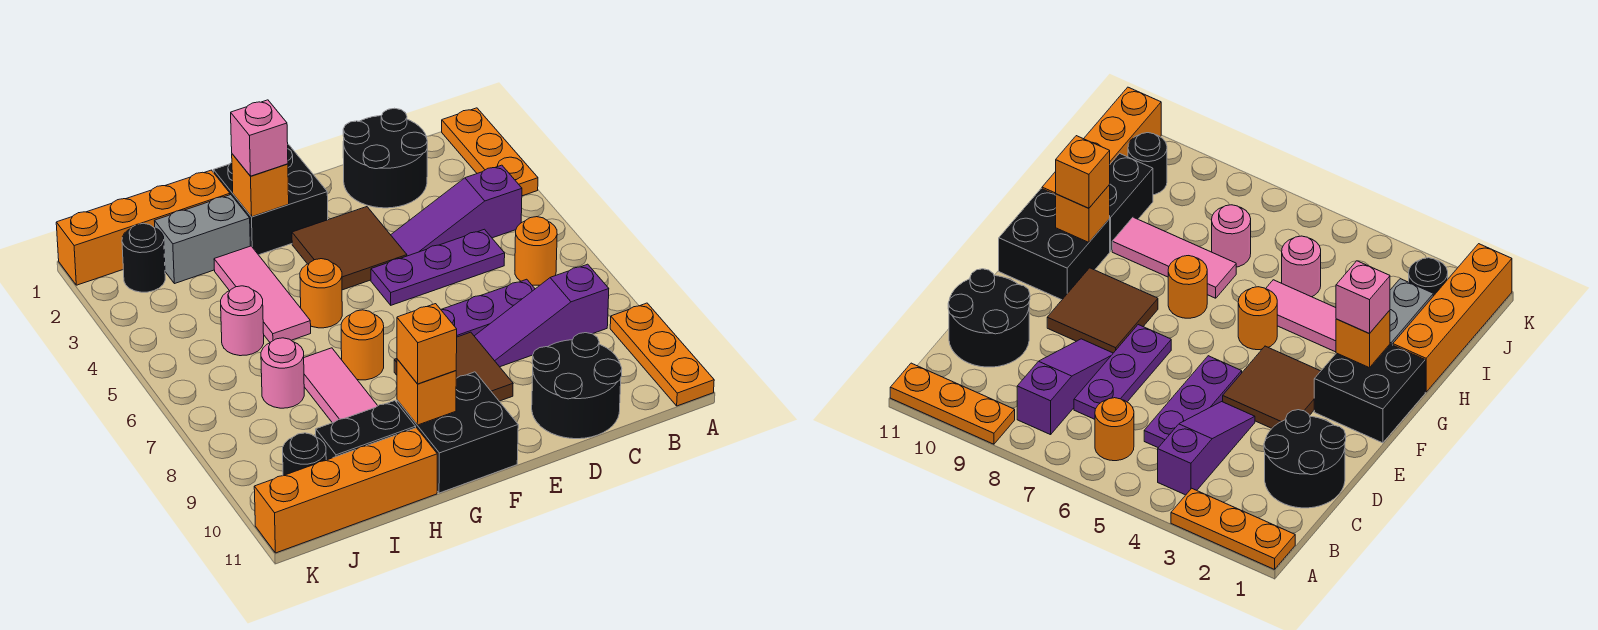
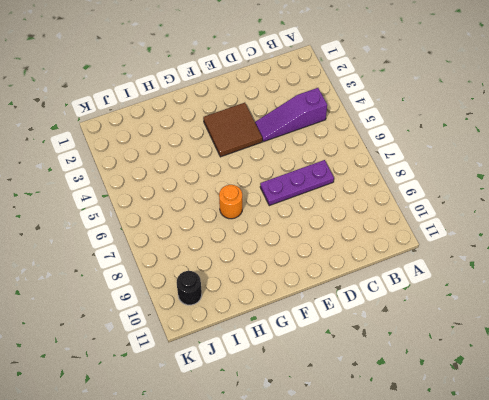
none -> orange 1x3 plate [442,108,538,196]
none -> orange 1x3 plate [610,303,714,406]
none -> orange 1x1 round brick [515,217,557,285]

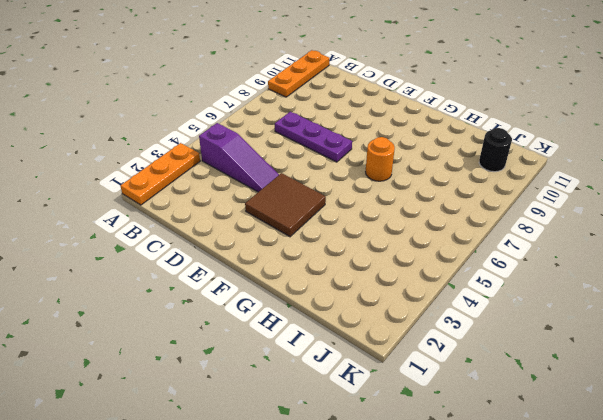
none -> orange 1x1 round brick [515,217,557,285]
none -> purple 1x3 slope [475,264,609,367]
none -> black 2x2 round brick [343,108,427,208]

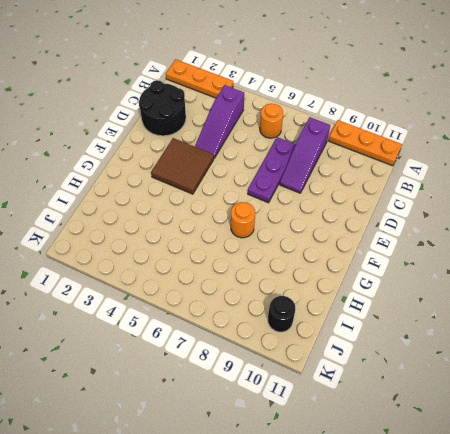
none -> purple 1x3 plate [371,229,505,305]
none -> black 2x2 round brick [532,333,622,439]
none -> brown 2x2 tile [394,332,513,401]

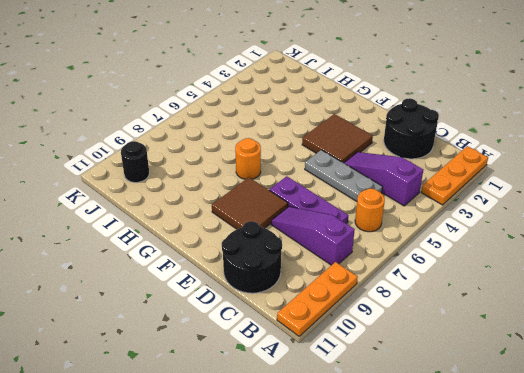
grey 1x3 plate [305,150,382,201] -> purple 1x3 plate [371,229,505,305]
none -> black 2x2 brick [213,144,328,255]
none -> black 2x2 brick [397,372,518,493]
none -> orange 1x1 round brick [300,259,342,328]

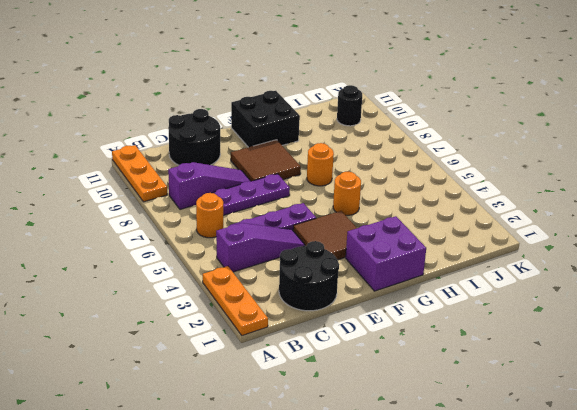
purple 2x2 brick [346,216,426,291] -> black 2x2 brick [213,144,328,255]
none -> orange 1x4 brick [56,170,230,285]
none -> grey 1x2 brick [155,195,250,284]
none -> pink 1x3 tile [214,246,311,343]

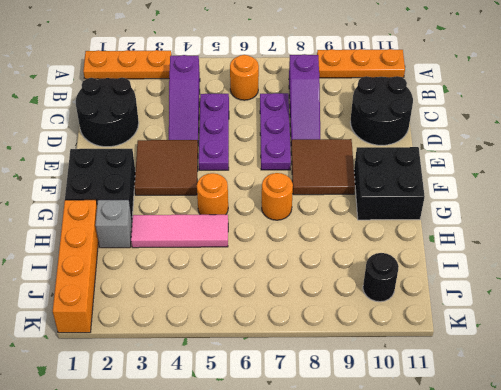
grey 1x1 brick [95,200,132,248] -> grey 1x2 brick [155,195,250,284]
none -> pink 1x3 tile [304,348,378,423]
none -> black 1x2 brick [316,401,416,460]
none -> orange 1x4 brick [254,428,437,553]

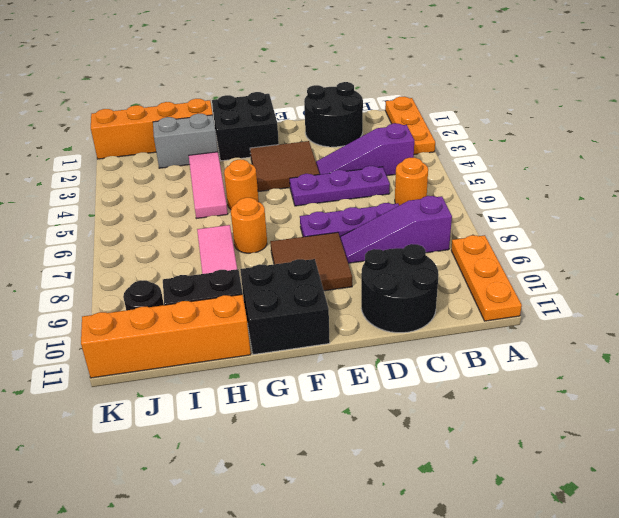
none -> pink 1x1 round brick [221,286,264,356]
none -> pink 1x1 round brick [261,338,304,408]
none -> black 1x1 round brick [122,223,165,292]

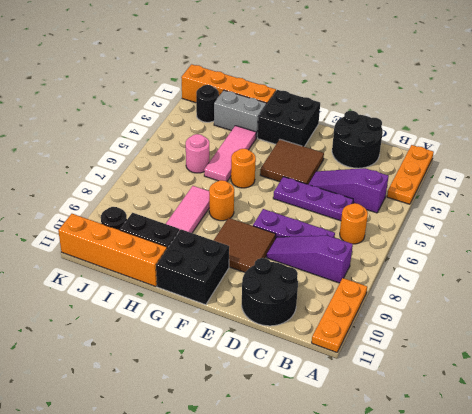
none -> pink 1x1 round brick [261,338,304,408]
none -> orange 1x1 brick [232,154,289,217]
none -> orange 1x1 brick [397,359,456,425]

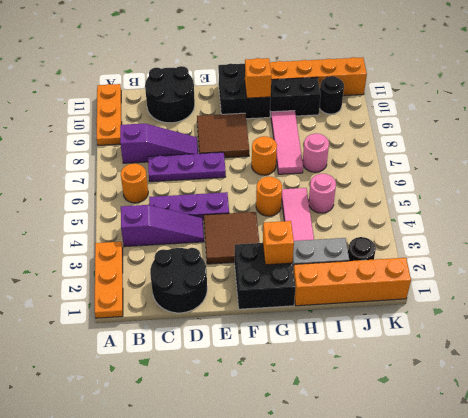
none -> pink 1x1 brick [231,100,288,176]
none -> orange 1x1 brick [397,304,457,384]

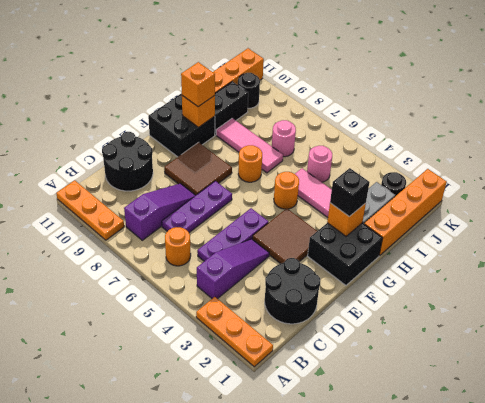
black 1x1 brick [330,168,370,217] -> pink 1x1 brick [231,100,288,176]

